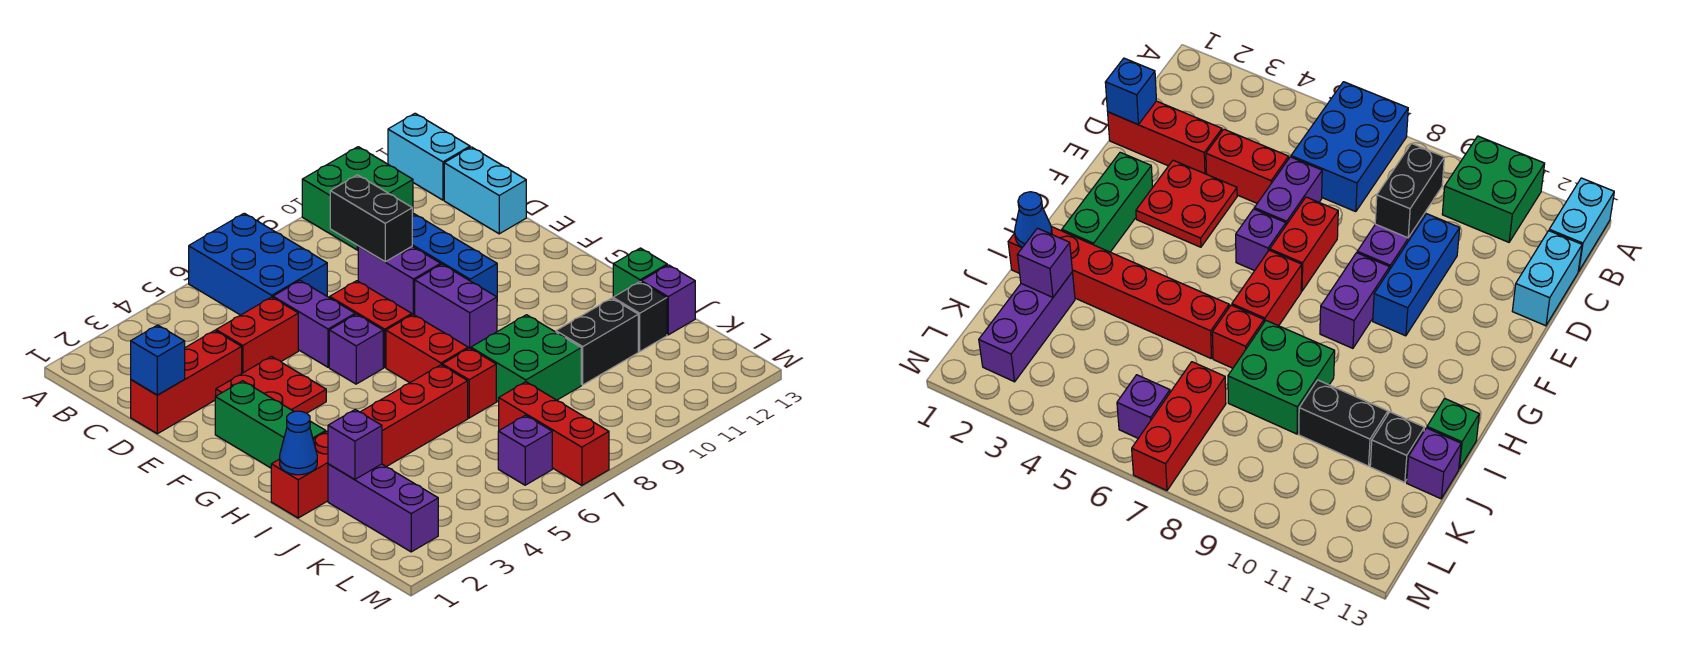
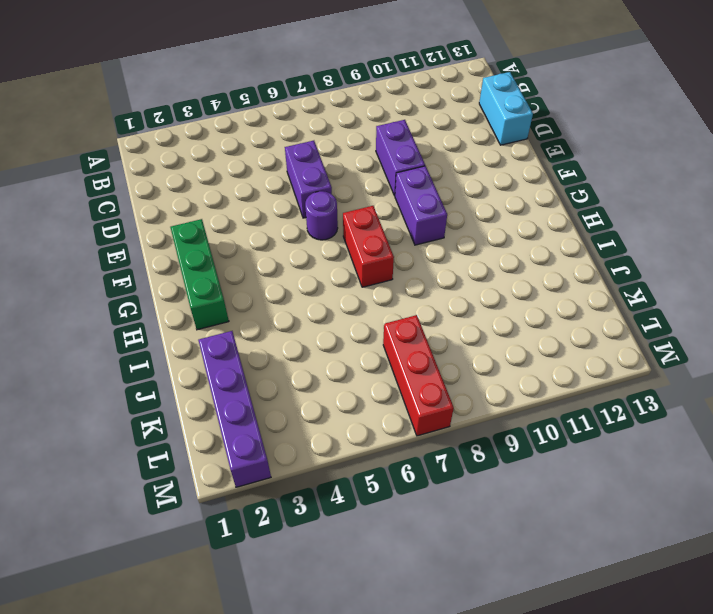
purple 1x1 round brick [305,191,338,240] -> purple 1x1 brick [329,314,383,384]
purple 1x4 brick [198,331,271,487] -> purple 1x3 brick [328,464,438,552]
none -> blue 2x3 brick [189,213,327,315]
none -> green 2x2 brick [302,147,413,250]
none -> cyan 1x2 brick [388,113,470,200]

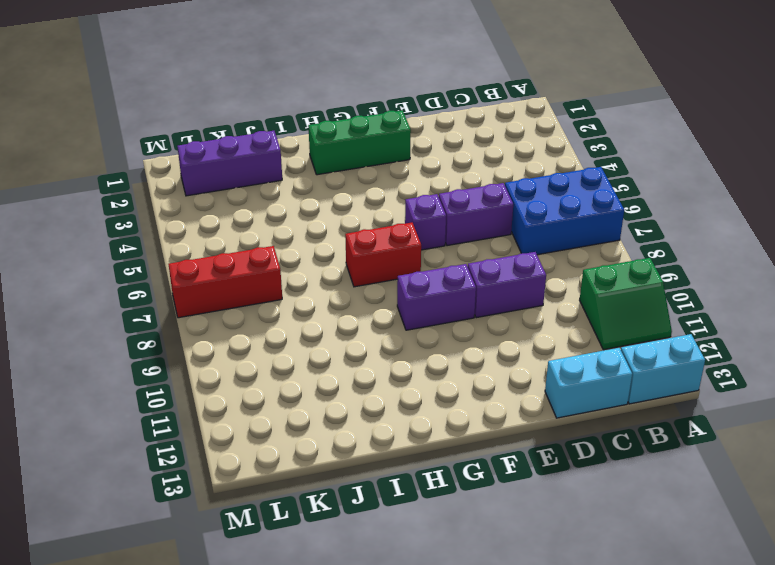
green 2x2 slope [580,258,672,350] -> green 2x2 brick [302,147,413,250]
none -> red 1x3 brick [131,330,242,434]
none -> red 1x2 brick [216,297,298,373]
none -> blue 1x3 brick [412,214,497,297]

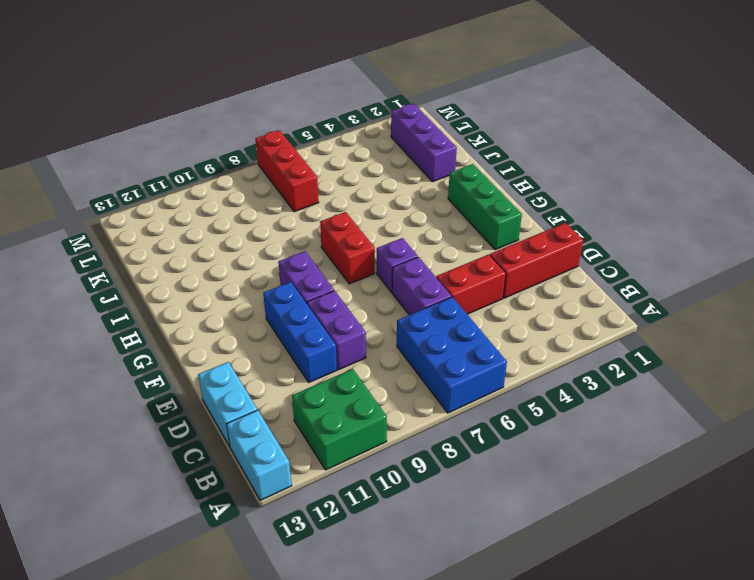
none -> red 2x2 plate [216,356,326,413]
none -> red 1x2 brick [330,281,412,367]
none -> red 1x6 brick [271,365,468,518]

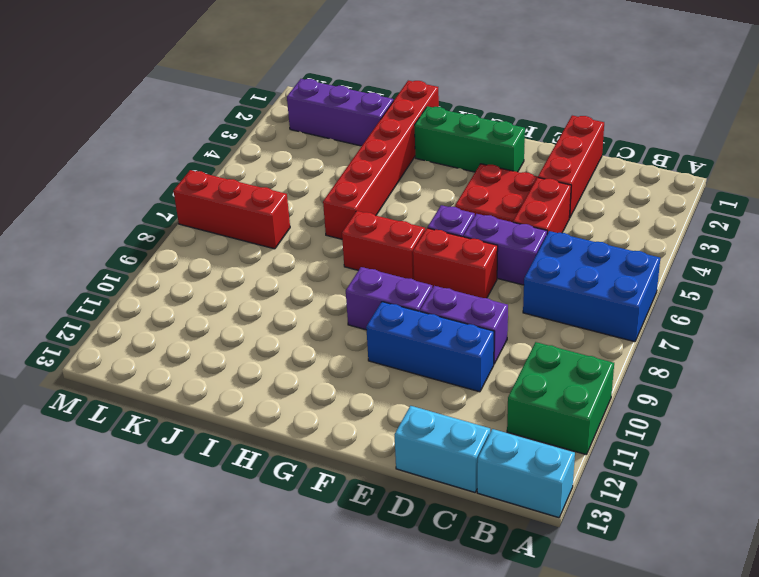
none -> red 1x1 brick [442,348,496,418]
none -> green 2x2 brick [471,315,581,402]
none -> green 1x1 brick [613,248,667,297]

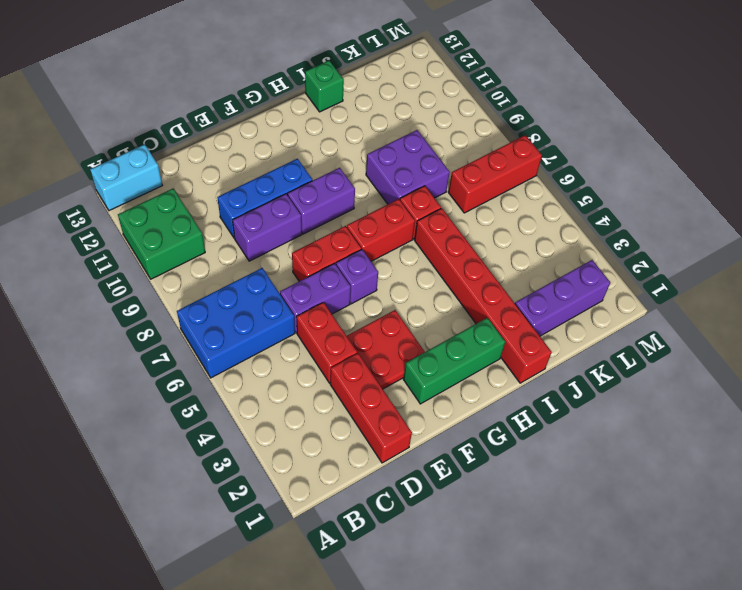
purple 2x2 brick [366,130,450,204] -> green 2x2 brick [471,315,581,402]
none -> cyan 1x2 brick [444,147,526,234]
none -> black 1x2 brick [556,298,638,385]
none -> black 1x1 brick [613,282,667,351]

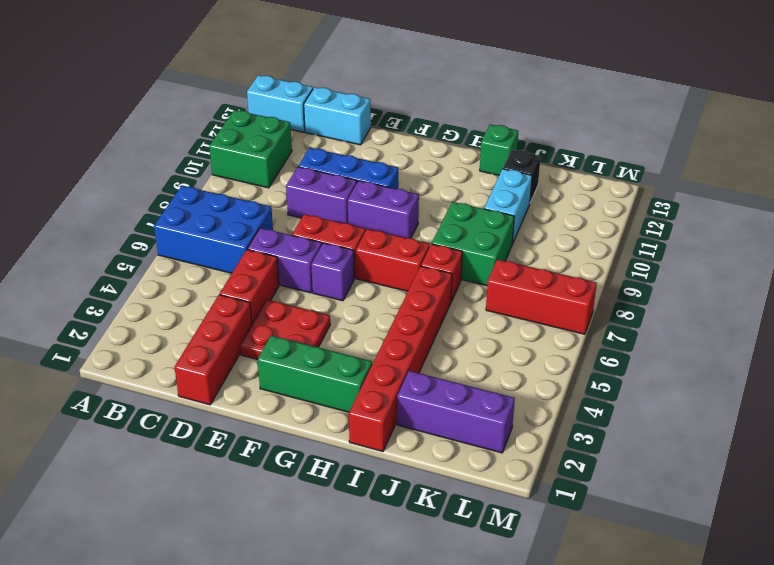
cyan 1x2 brick [484,169,532,244] -> black 1x2 brick [556,298,638,385]
none -> purple 1x1 brick [641,265,695,335]
none -> purple 1x1 brick [498,415,552,485]
none -> black 1x2 brick [330,175,412,262]

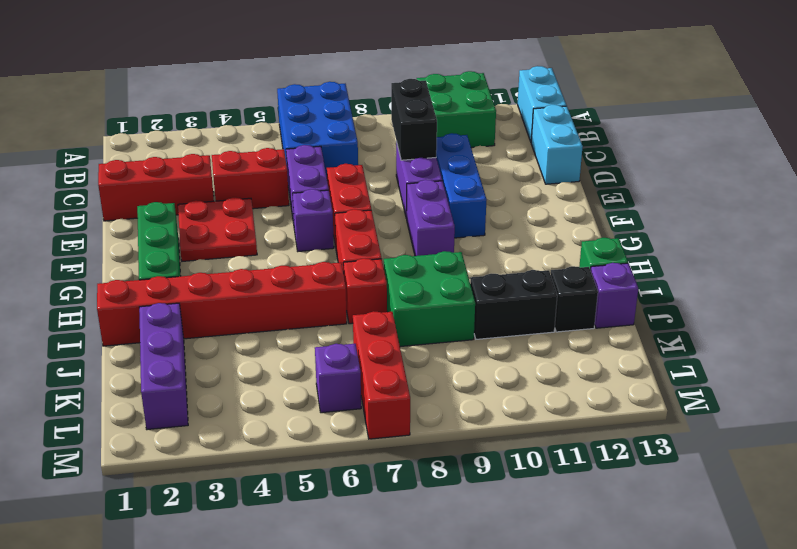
none -> blue 1x1 brick [131,325,185,395]
none -> blue 1x1 cone [280,411,317,475]
none -> purple 1x1 brick [328,410,382,480]

